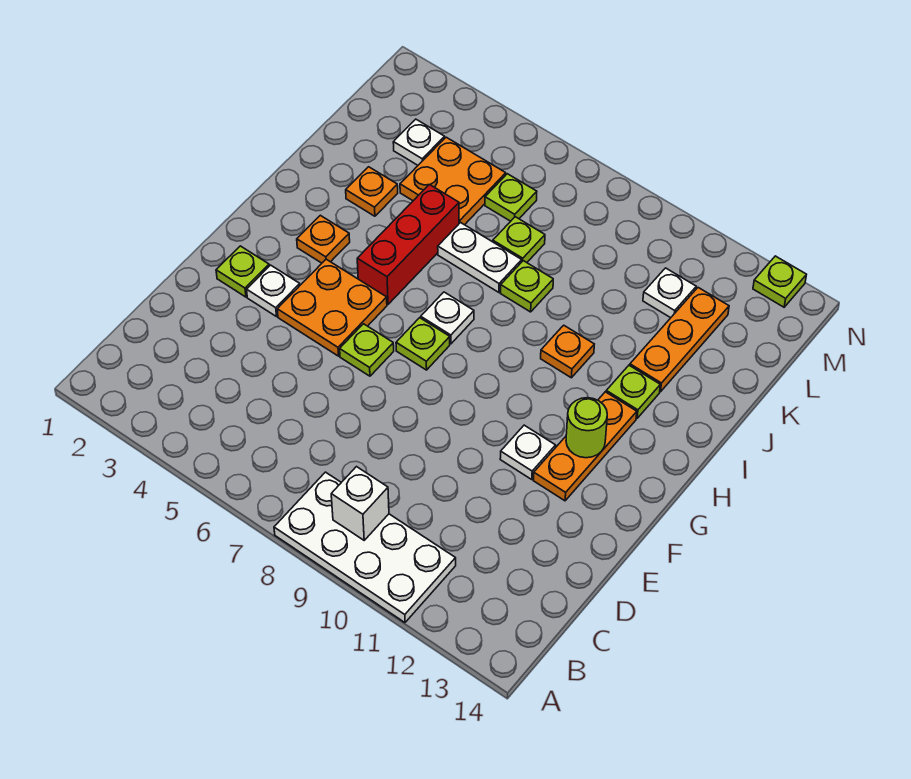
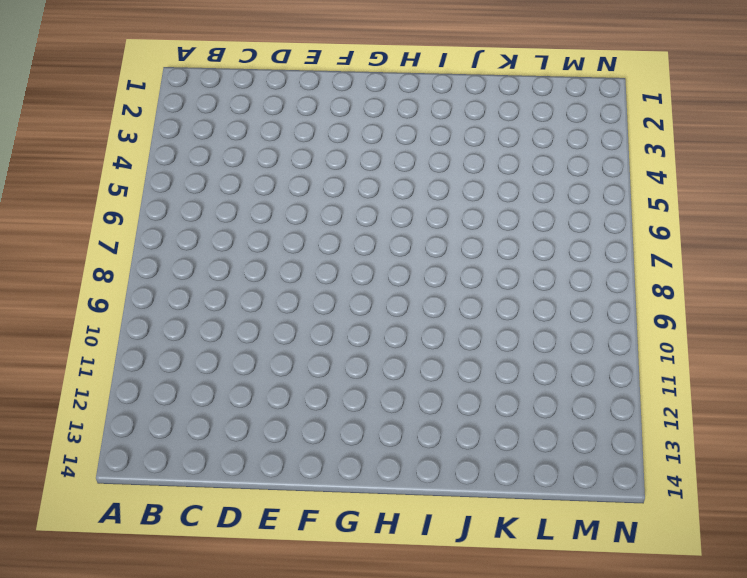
none -> white 2x4 plate [274,472,456,623]
none -> lime 1x1 plate [216,246,269,297]
none -> white 1x1 plate [247,265,300,317]

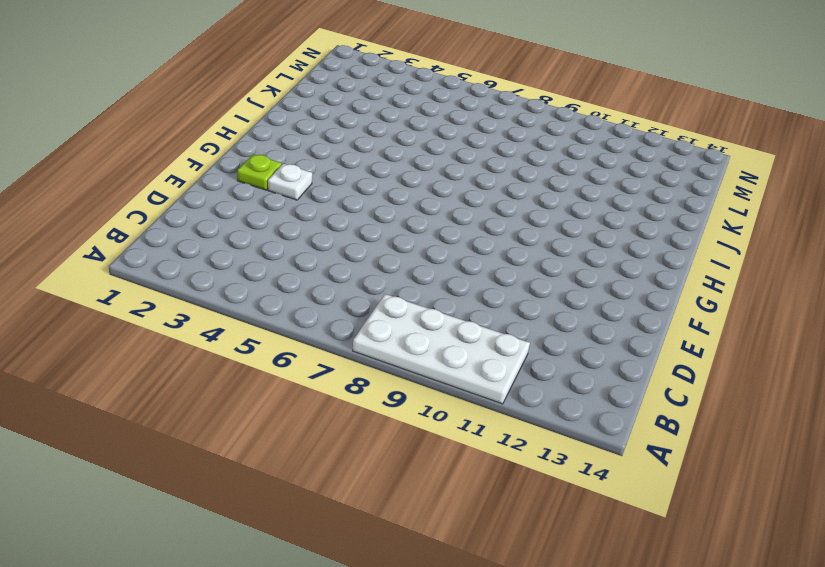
none -> orange 2x2 plate [277,259,387,356]
none -> lime 1x1 plate [340,324,394,376]
none -> white 1x1 plate [500,425,556,480]

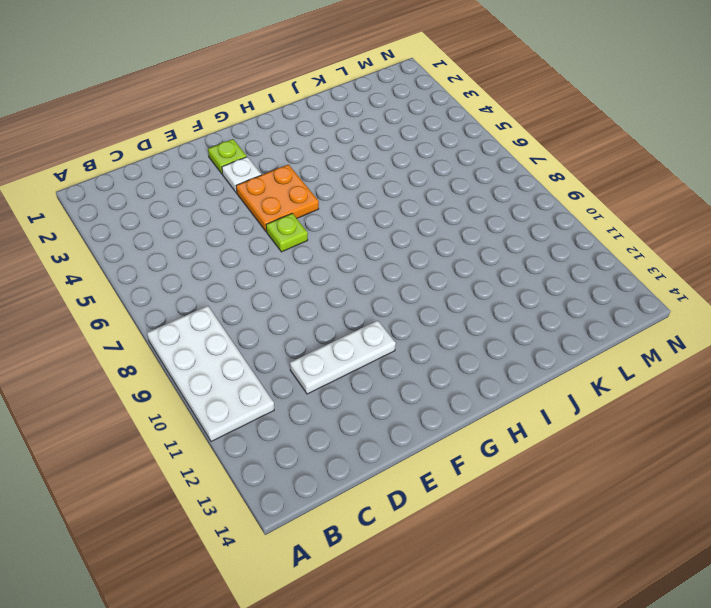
white 1x3 plate [290,321,396,394] -> white 1x1 plate [500,425,556,480]
none -> orange 1x3 plate [533,392,637,501]
none -> lime 1x1 plate [396,318,450,370]
none -> orange 1x1 plate [297,215,350,263]

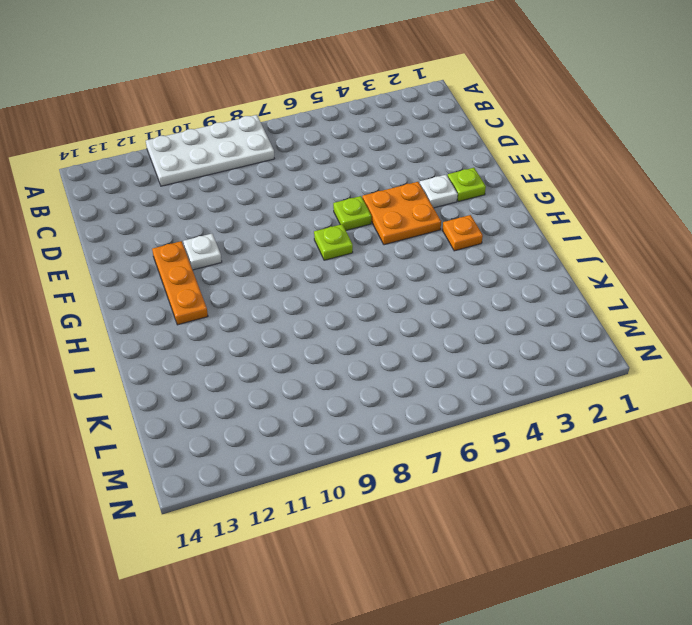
none -> red 1x3 brick [357,185,459,304]
none -> white 1x1 plate [421,292,474,344]
none -> orange 1x1 plate [541,325,594,378]

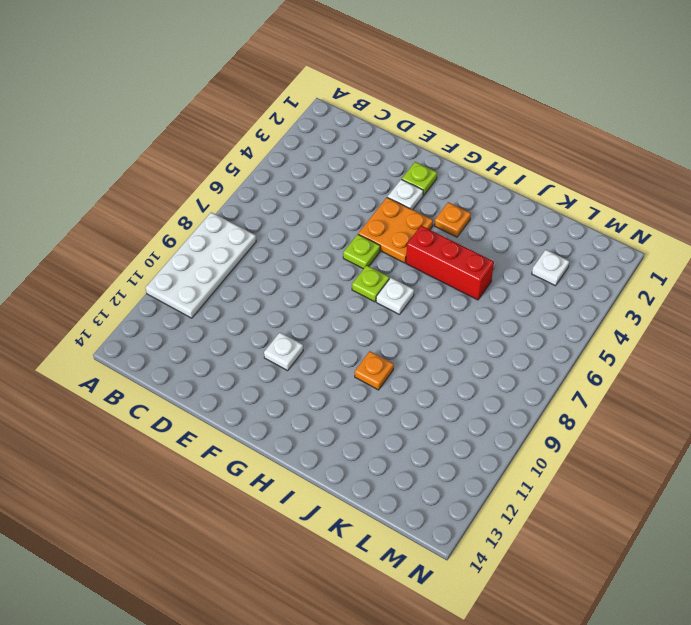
none -> orange 1x3 plate [533,392,637,501]
none -> lime 1x1 plate [606,365,660,418]
none -> orange 1x1 plate [346,167,398,216]

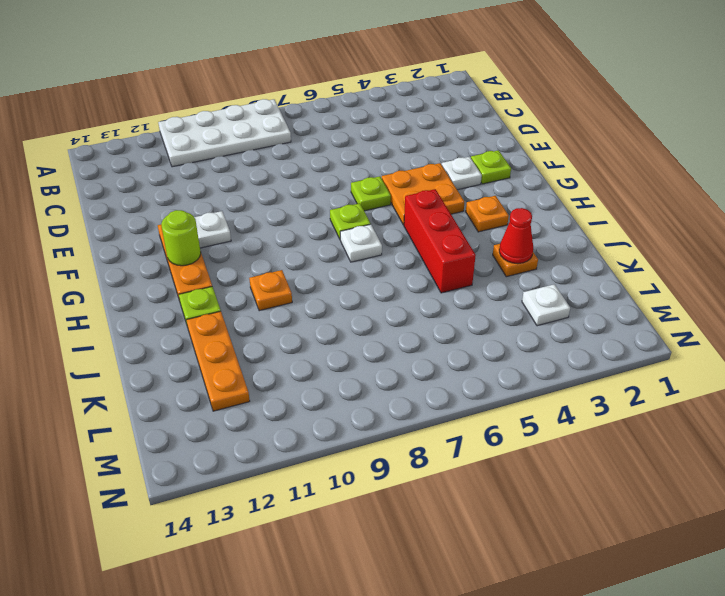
red 1x1 cone [499,208,533,264] -> none
none -> white 1x2 plate [438,223,522,292]
none -> lime 1x1 plate [500,261,553,312]
none -> orange 2x2 plate [400,137,506,225]

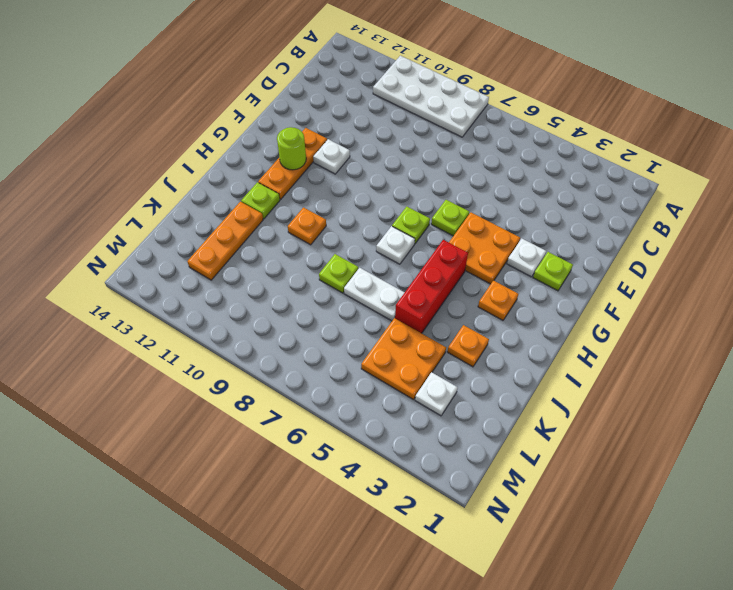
none -> lime 1x1 plate [493,217,545,262]
none -> lime 1x1 plate [485,174,537,221]
none -> white 1x1 plate [643,268,696,318]

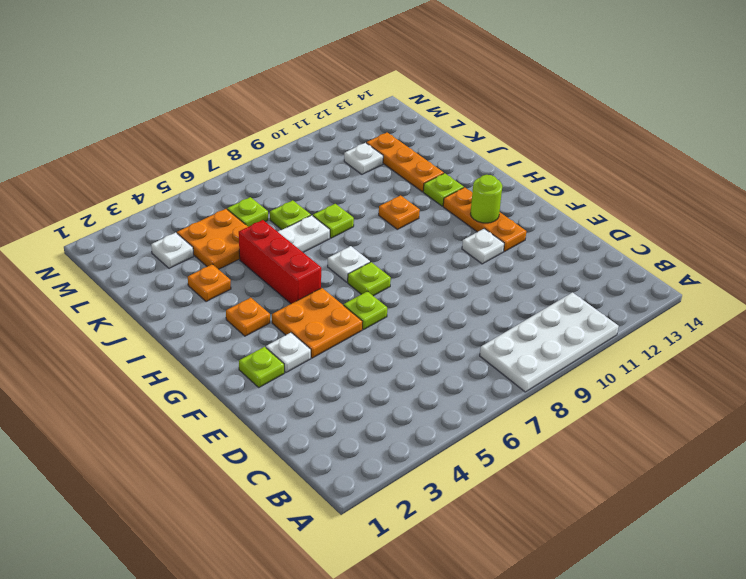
none -> lime 1x1 plate [753,256,806,307]
none -> white 1x1 brick [331,467,389,540]

